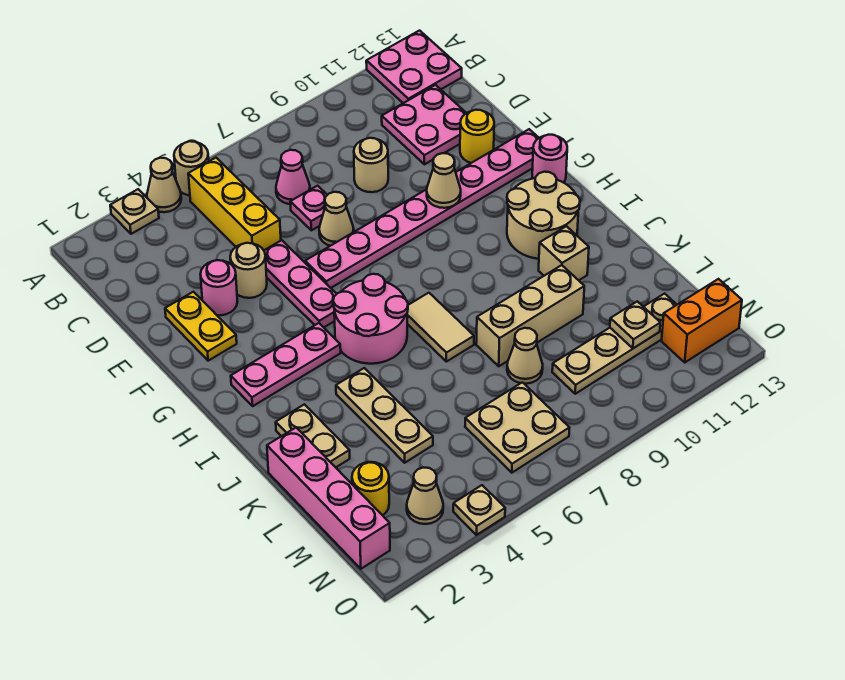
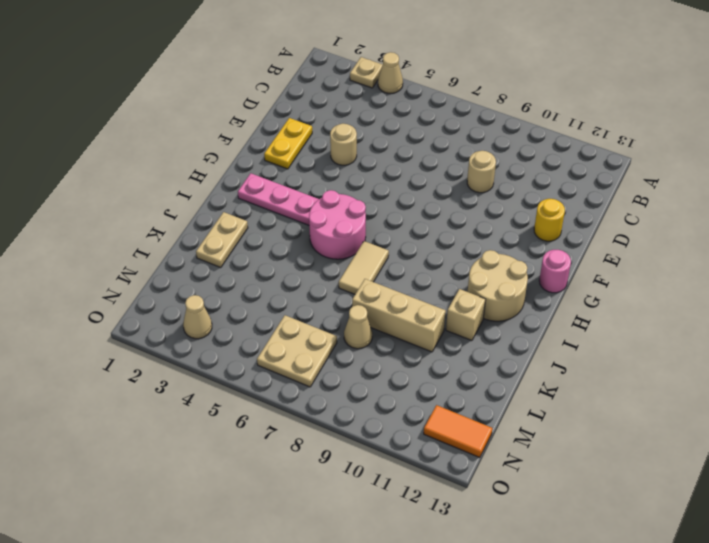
orange 1x2 tile [424,405,492,458] -> orange 1x2 brick [662,279,742,362]
none -> tan 1x1 round brick [174,141,209,195]
none -> pink 2x2 plate [366,31,462,103]
none -> yellow 1x3 brick [188,158,281,250]
none -> pink 1x1 cone [276,150,310,204]

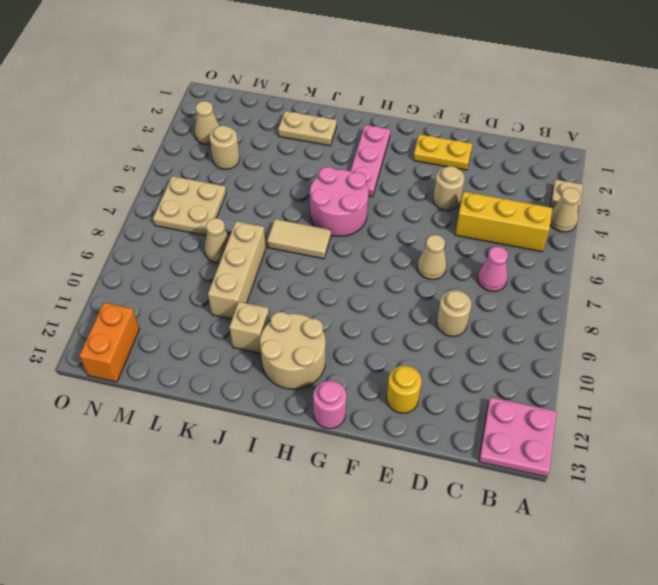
tan 1x1 round brick [210,126,240,169] -> tan 1x1 round brick moved to [174,141,209,195]
none -> pink 2x2 plate [382,85,466,164]
none -> pink 1x1 plate [290,186,327,230]
none -> pink 1x1 round brick [200,260,238,315]
none -> pink 1x3 plate [264,240,336,327]

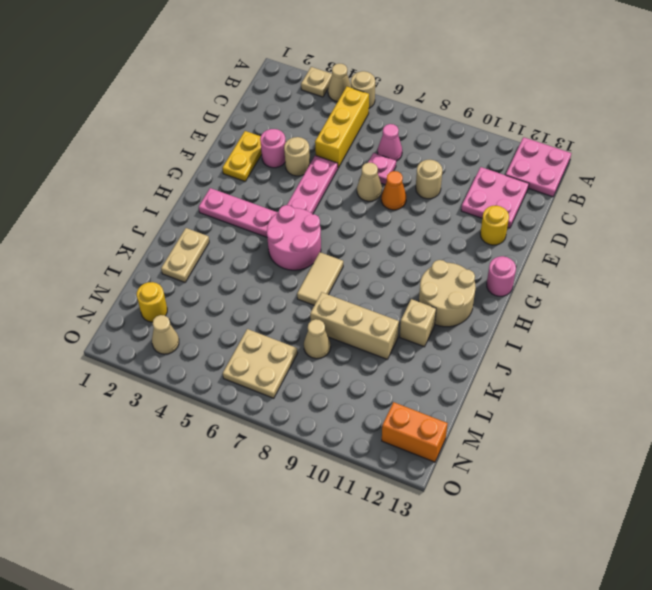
orange 1x1 cone [381,171,406,210] -> none
none -> pink 1x8 plate [305,129,539,288]
none -> tan 1x3 plate [336,368,433,463]
none -> pink 1x4 brick [267,427,390,569]
none -> tan 1x4 plate [552,294,677,394]

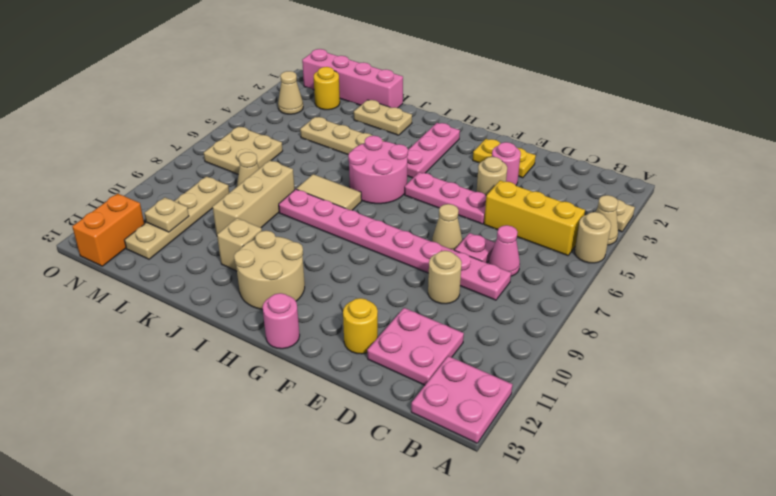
pink 1x8 plate [279,189,511,300] -> pink 1x8 plate turned to [305,129,539,288]
none -> tan 1x1 plate [453,485,505,535]
none -> tan 1x1 cone [427,153,461,208]

